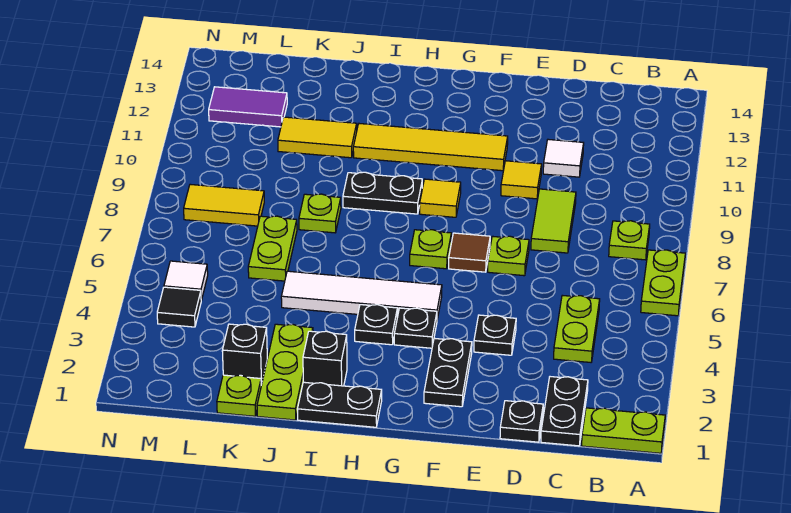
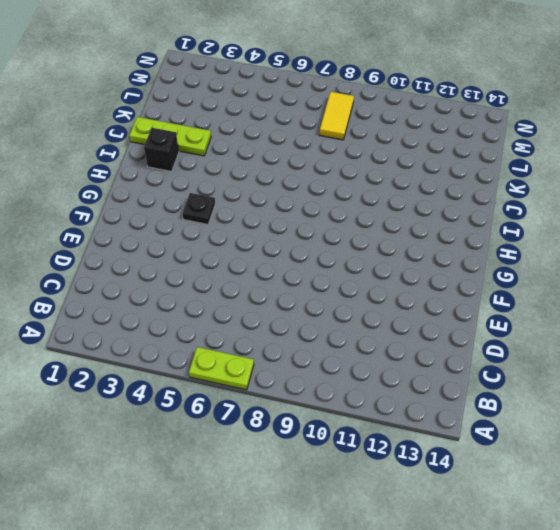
none -> lime 1x2 plate [582,408,665,453]
none -> lime 1x1 plate [609,221,650,260]
none -> black 1x2 plate [541,377,588,446]
none -> lime 1x2 plate [554,295,600,362]

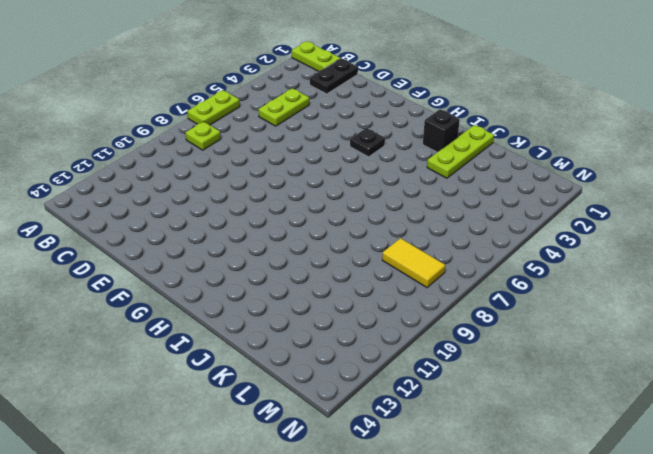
none -> black 1x1 plate [500,401,543,442]
none -> lime 1x2 tile [531,189,576,253]
none -> white 1x1 tile [543,139,584,177]
none -> black 1x1 plate [474,315,516,355]

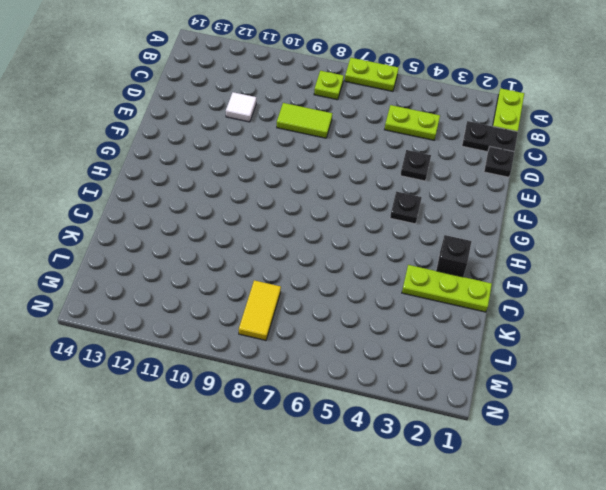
none -> lime 1x1 plate [488,236,529,276]
none -> yellow 1x1 tile [501,161,542,199]
none -> black 1x2 plate [424,338,472,407]
none -> brown 1x1 tile [449,233,490,272]

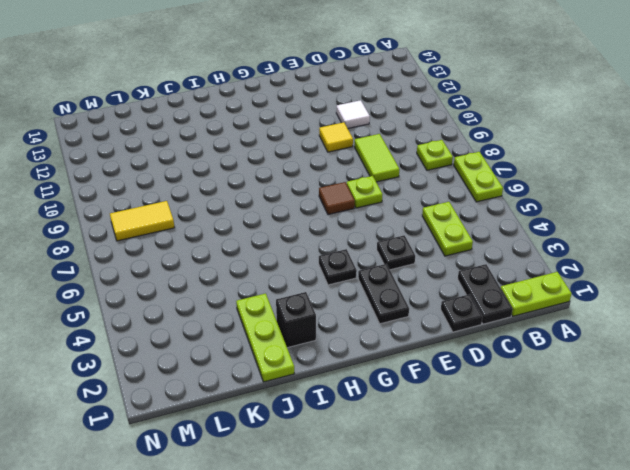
none -> yellow 1x4 tile [353,124,508,171]
none -> white 1x4 tile [281,271,442,319]
none -> lime 1x1 plate [410,230,451,269]
none -> yellow 1x1 tile [420,179,461,217]

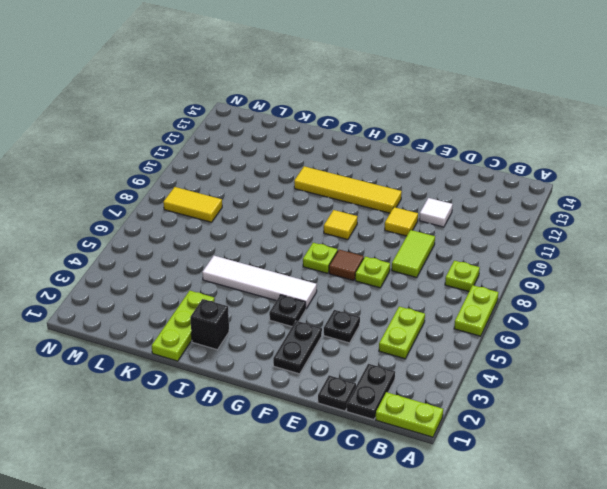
none -> black 1x2 plate [297,382,382,427]
none -> black 1x1 plate [355,305,397,345]
none -> black 1x2 plate [343,172,422,214]
none -> lime 1x1 plate [299,194,341,233]

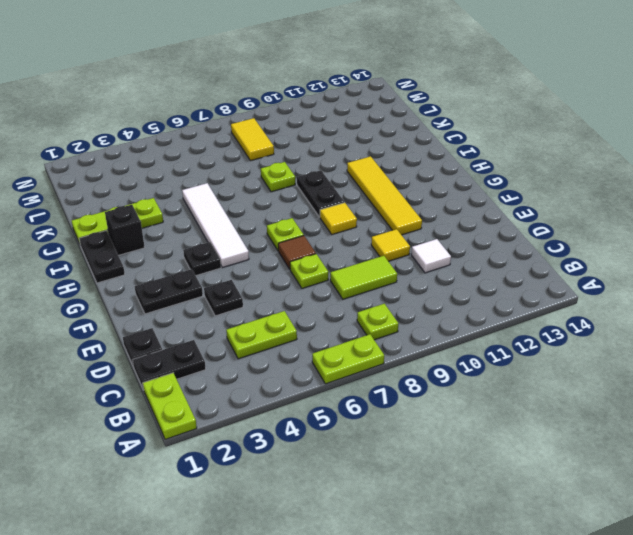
none -> black 1x1 plate [355,305,397,345]
none -> yellow 1x2 tile [278,117,357,158]
none -> lime 1x1 plate [217,375,261,416]
none -> black 1x1 brick [222,324,267,385]

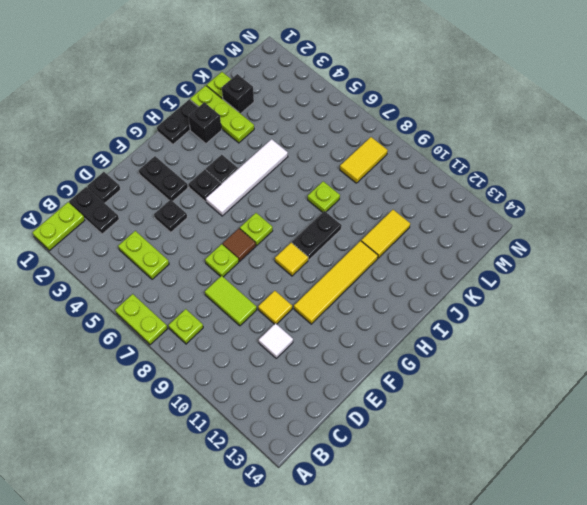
none -> lime 1x2 plate [248,216,297,281]
none -> purple 1x2 tile [209,87,287,127]
none -> black 1x1 tile [157,287,201,327]
none -> white 1x1 tile [164,261,208,300]

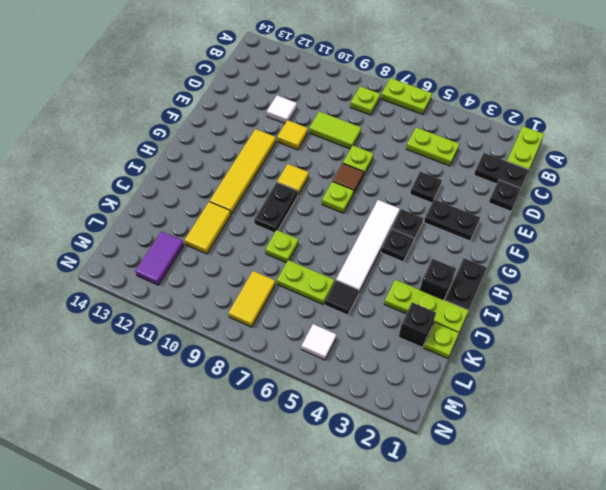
black 1x1 tile [325,281,359,315] -> black 1x1 tile moved to [157,287,201,327]

